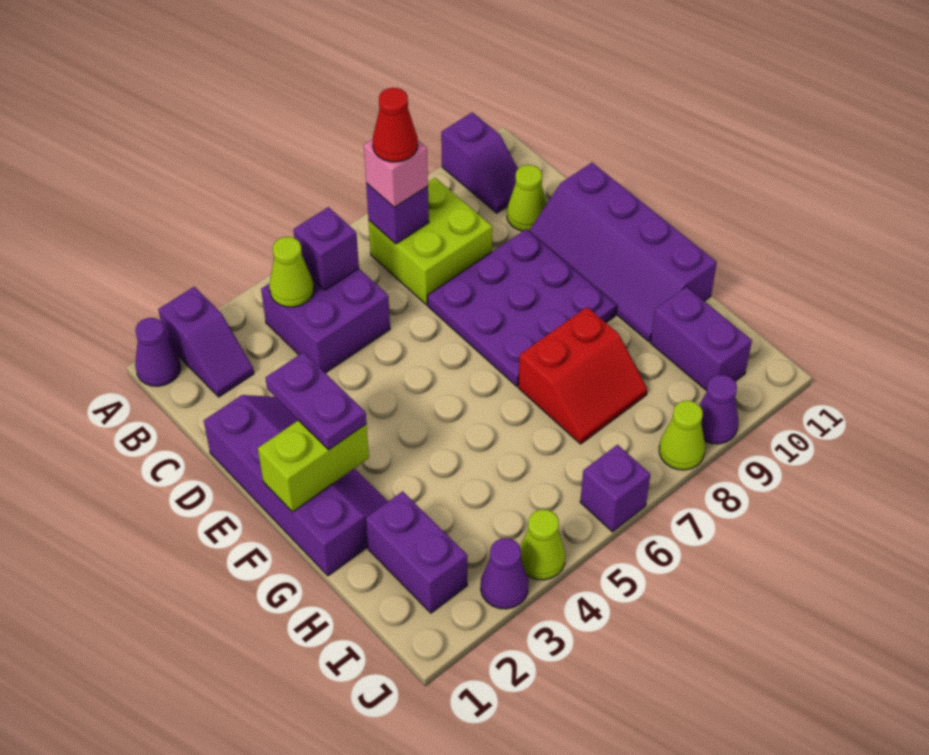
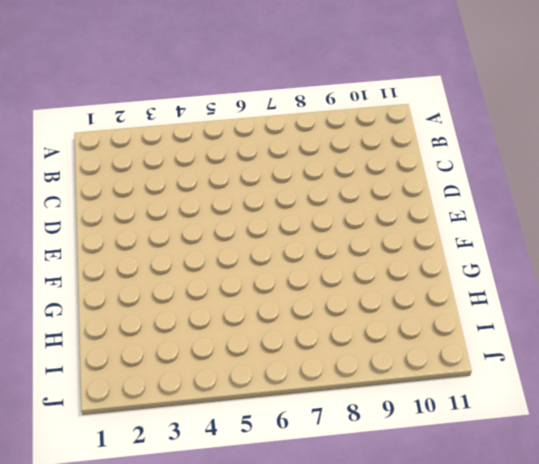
none -> purple 1x1 cone [135,318,181,386]
none -> purple 1x2 slope [158,287,254,397]
none -> purple 1x2 slope [441,112,518,213]

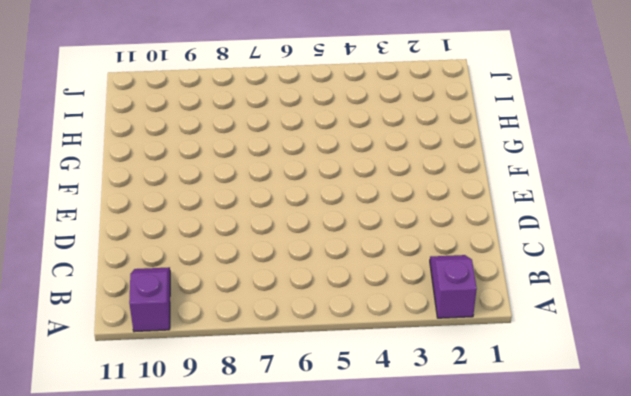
none -> purple 1x1 cone [135,318,181,386]
none -> purple 2x2 brick [261,269,390,373]
none -> lime 2x2 brick [369,178,492,305]

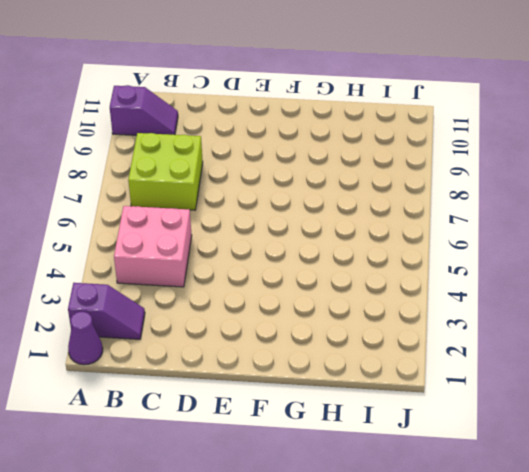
pink 2x2 brick [114,206,192,287] -> purple 2x2 brick [261,269,390,373]
none -> lime 1x1 cone [507,165,547,231]
none -> purple 2x4 slope [204,395,388,576]
none -> purple 3x3 plate [428,229,617,386]

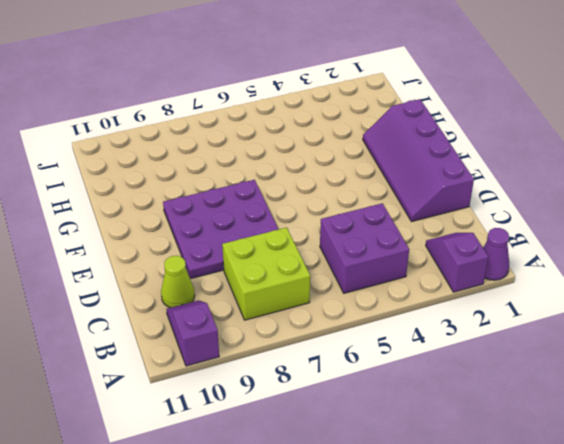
none -> purple 2x4 slope [529,163,717,341]
none -> red 2x2 slope [518,307,647,444]
none -> purple 1x2 brick [366,492,467,613]

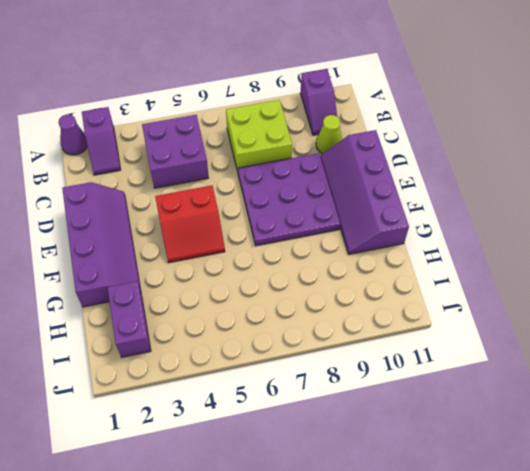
red 2x2 slope [155,185,225,263] -> red 2x2 slope moved to [518,307,647,444]
none -> purple 1x2 brick [650,287,752,391]
none -> purple 1x1 cone [481,538,528,609]
none -> lime 1x1 cone [520,509,565,580]

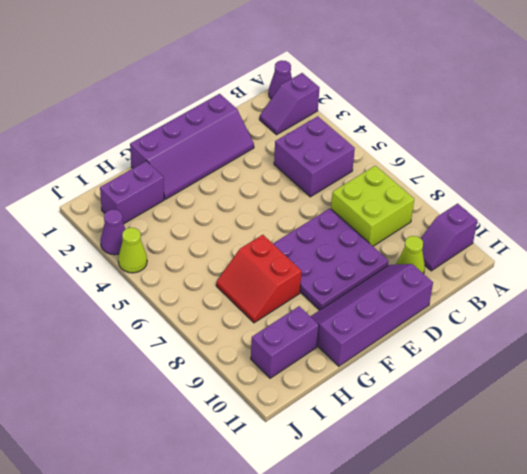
none -> purple 1x1 brick [580,445,650,532]
none -> lime 1x1 cone [659,401,705,470]
none -> purple 1x1 cone [699,375,738,444]

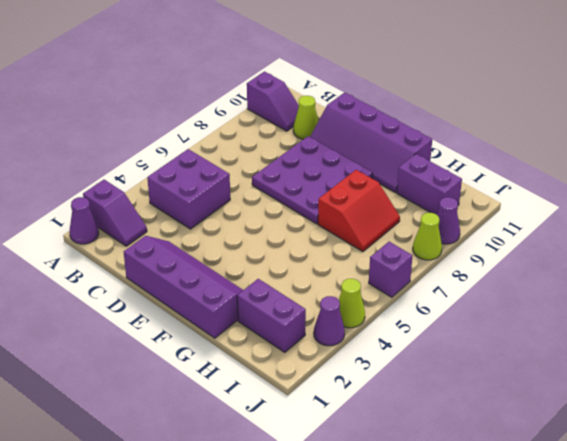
none -> lime 2x2 brick [369,178,492,305]
none -> lime 1x1 cone [269,237,314,307]
none -> purple 1x1 brick [293,207,359,290]

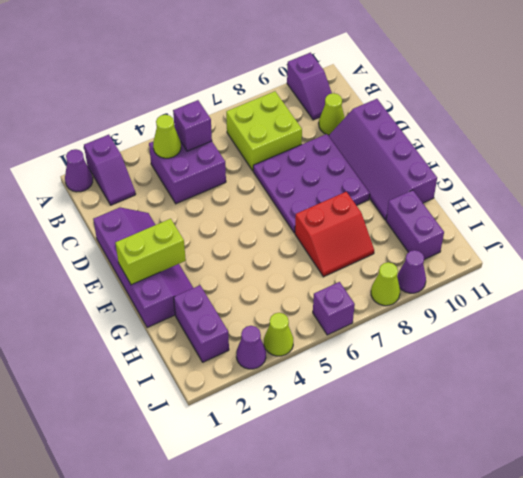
none -> purple 1x1 brick [366,183,429,244]
none -> pink 1x1 brick [364,139,428,207]
none -> purple 1x2 plate [266,352,366,450]

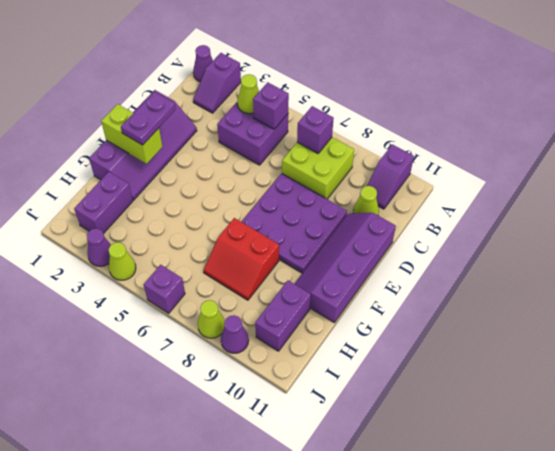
none -> pink 1x1 brick [364,139,428,207]
none -> red 1x1 cone [373,88,418,162]

